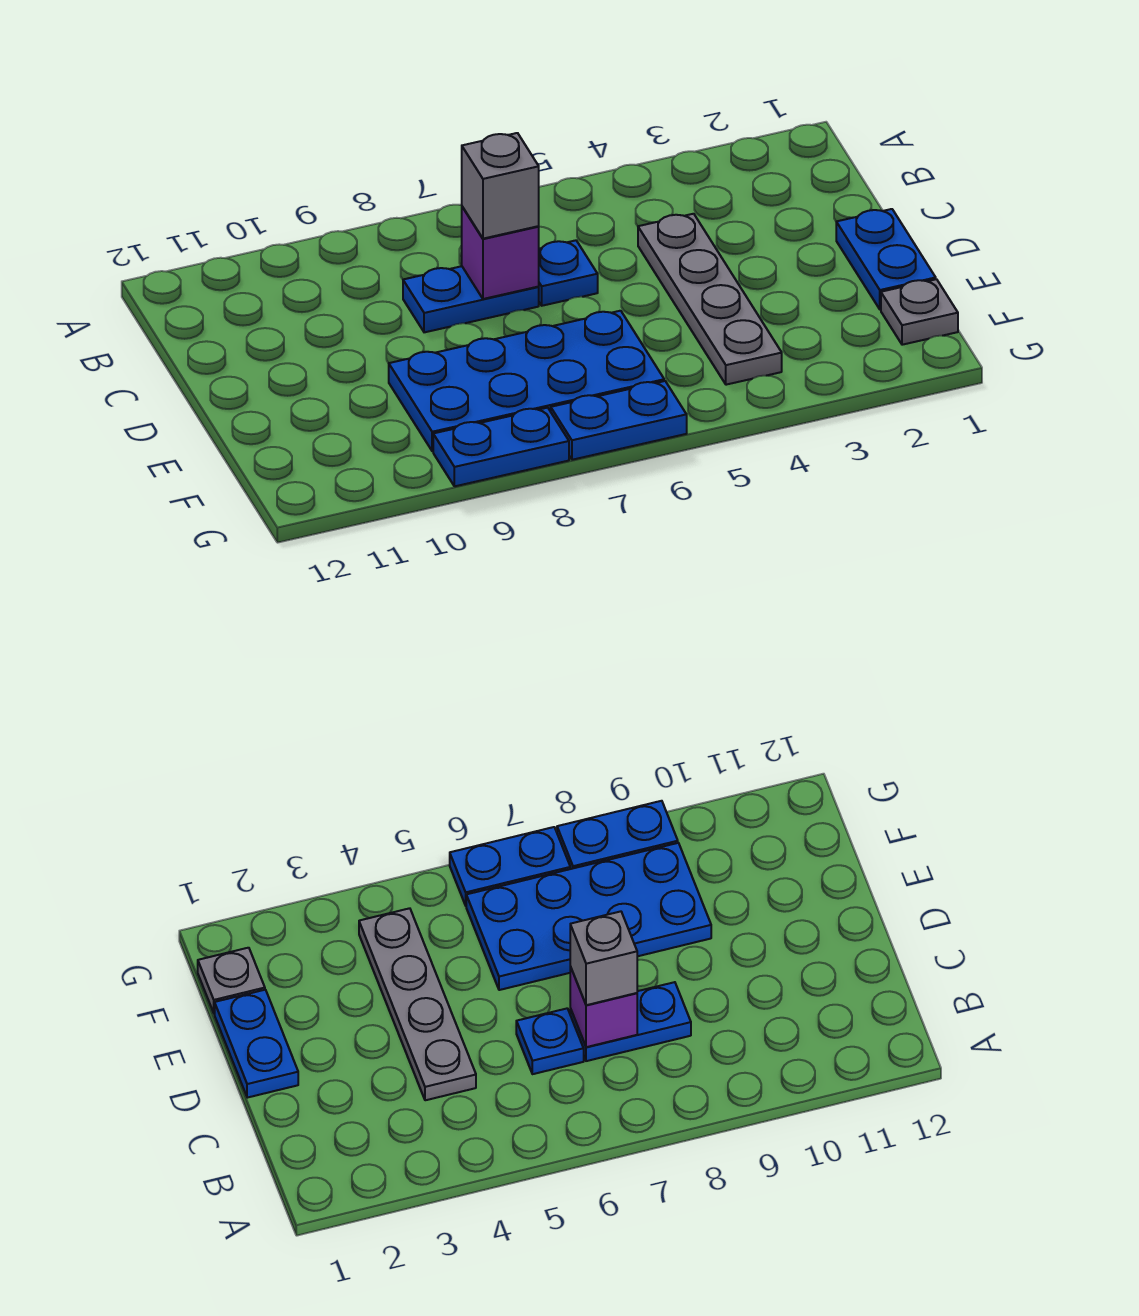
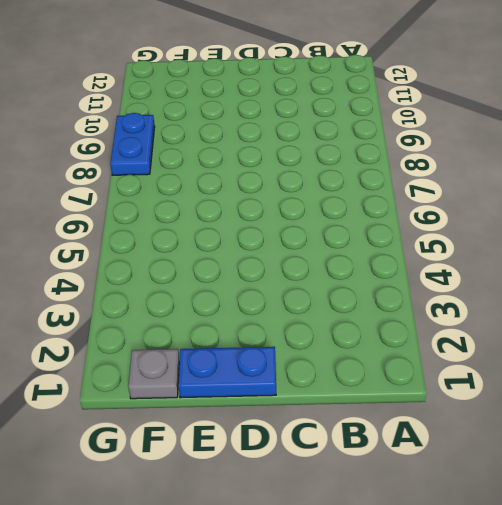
none -> grey 1x4 plate [638,214,782,385]
none -> blue 1x1 plate [539,240,598,306]

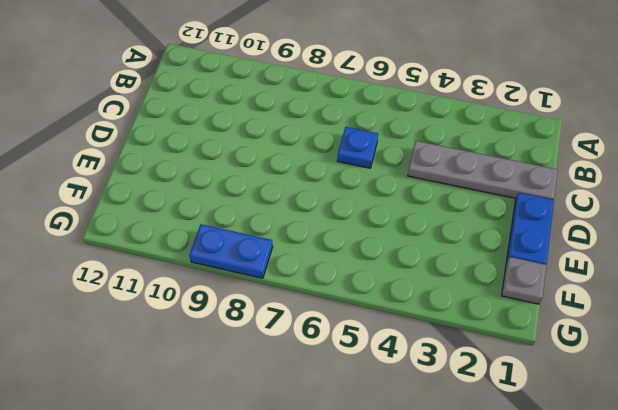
grey 1x4 plate [408,141,558,200] -> grey 1x4 plate turned to [638,214,782,385]
none -> blue 1x2 plate [403,266,539,332]
none -> blue 2x4 plate [389,311,664,451]

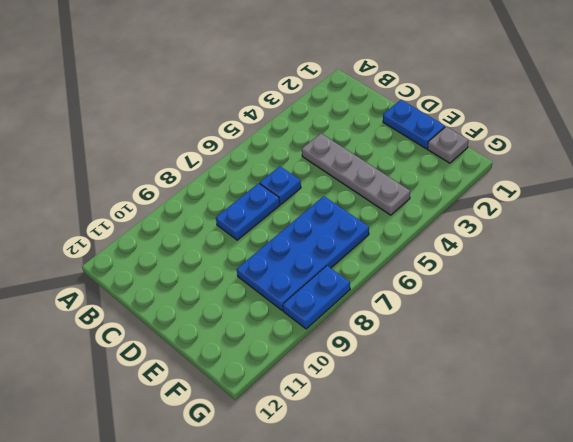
none -> blue 1x2 plate [551,381,687,460]
none -> purple 1x1 brick [462,207,539,299]

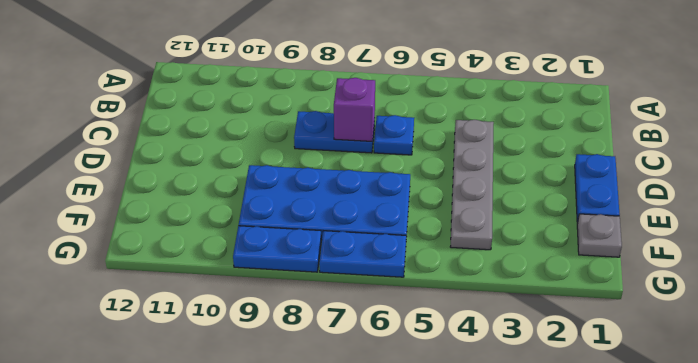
none -> grey 1x1 brick [462,133,539,239]

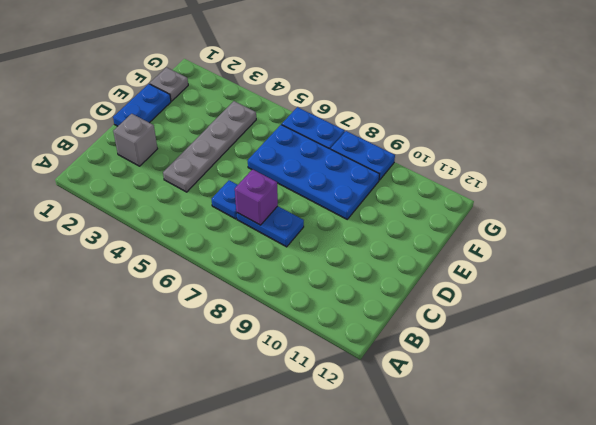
grey 1x1 brick [113,114,157,166] -> grey 1x1 brick moved to [462,133,539,239]

